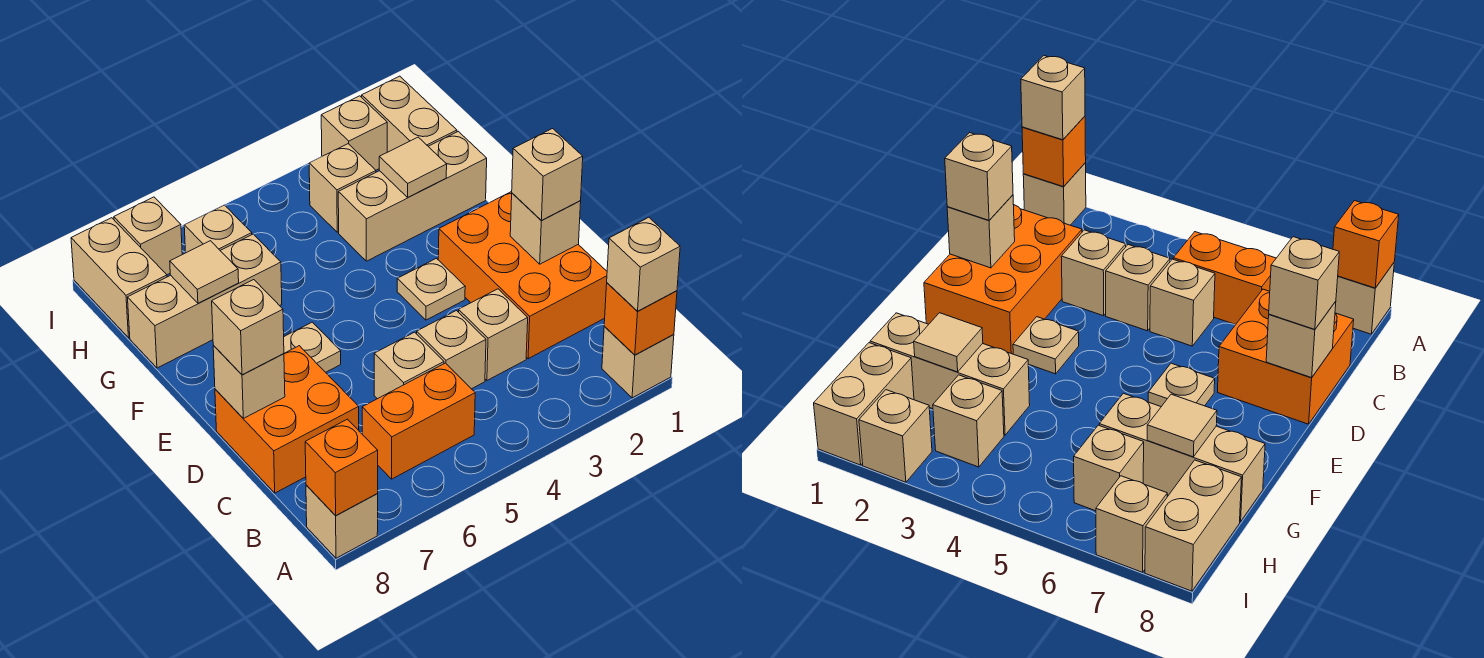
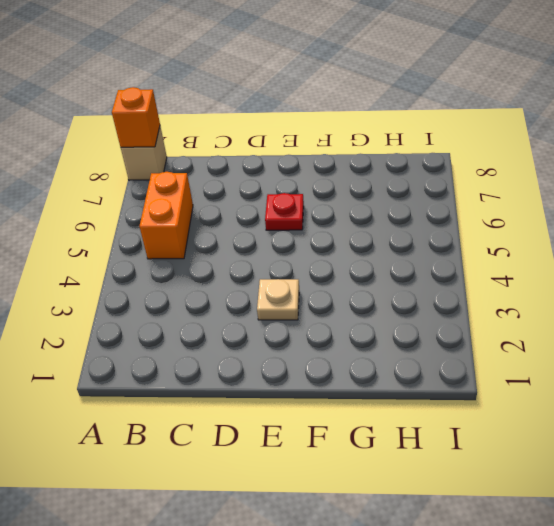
red 1x1 plate [265,193,304,230] -> tan 1x1 plate [284,322,341,372]
none -> tan 1x1 brick [602,327,674,398]
none -> orange 2x3 brick [438,191,607,359]
none -> tan 1x1 brick [459,289,528,380]

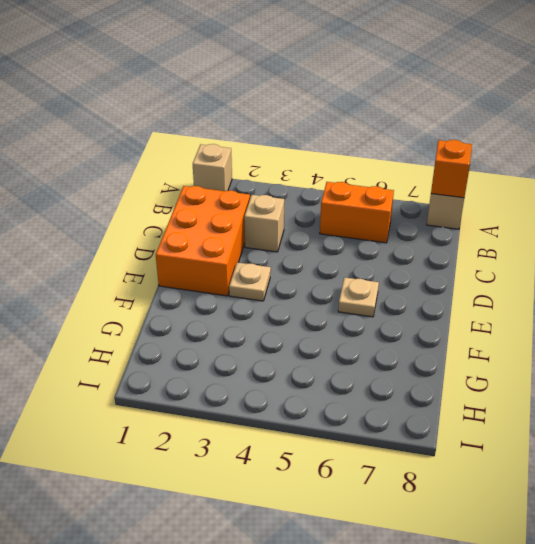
none -> tan 1x1 brick [417,311,486,389]
none -> tan 1x1 brick [374,332,444,399]
none -> orange 2x2 brick [215,346,359,493]

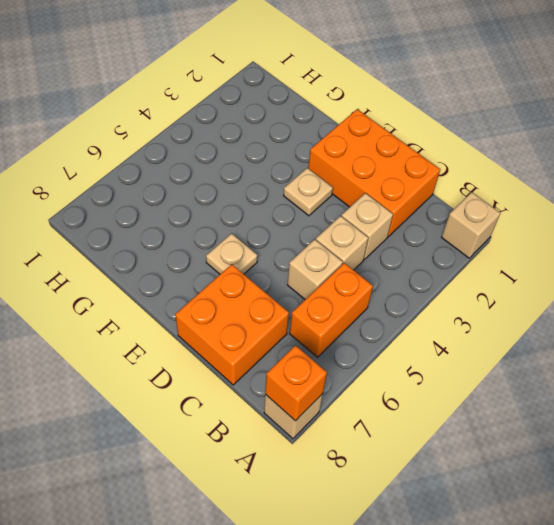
none -> tan 1x3 brick [338,131,487,261]
none -> tan 1x3 brick [128,234,282,368]
none -> tan 1x2 brick [362,76,457,152]

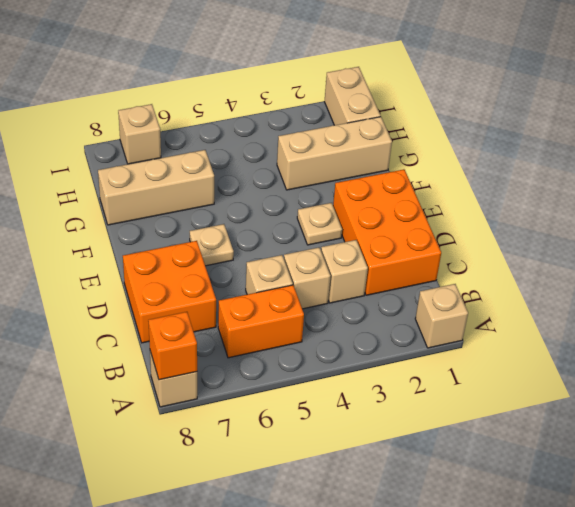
none -> tan 1x1 brick [309,144,376,232]
none -> tan 1x1 brick [184,205,252,253]
none -> tan 1x2 brick [71,218,167,338]

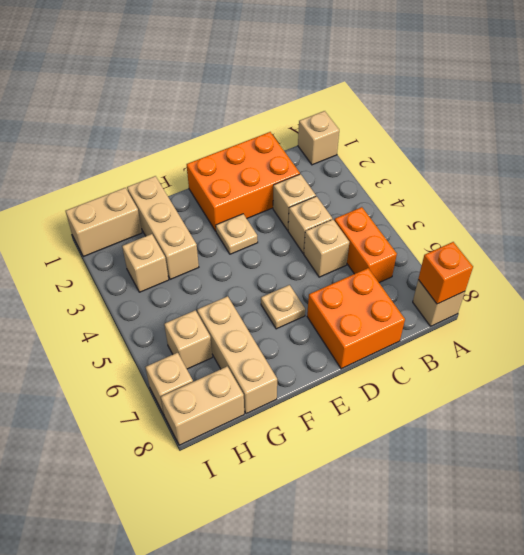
none -> tan 1x1 brick [321,96,387,170]
none -> orange 1x1 brick [604,283,677,355]
none -> tan 1x1 brick [510,193,581,264]

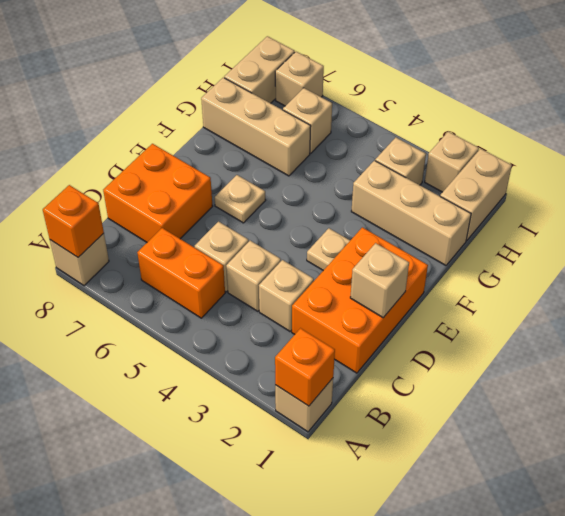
none -> tan 1x1 brick [213,346,285,418]
none -> tan 1x1 tile [379,137,447,197]
none -> tan 1x1 tile [170,241,239,303]

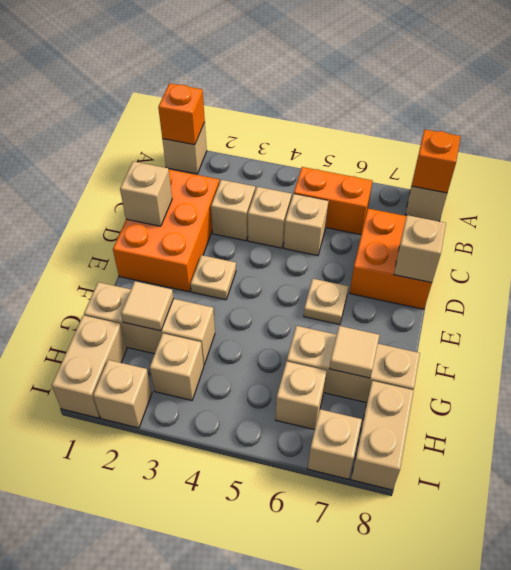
none -> tan 1x1 brick [607,217,680,311]
none -> tan 1x1 brick [512,129,583,220]
none -> tan 1x1 brick [212,280,284,375]

